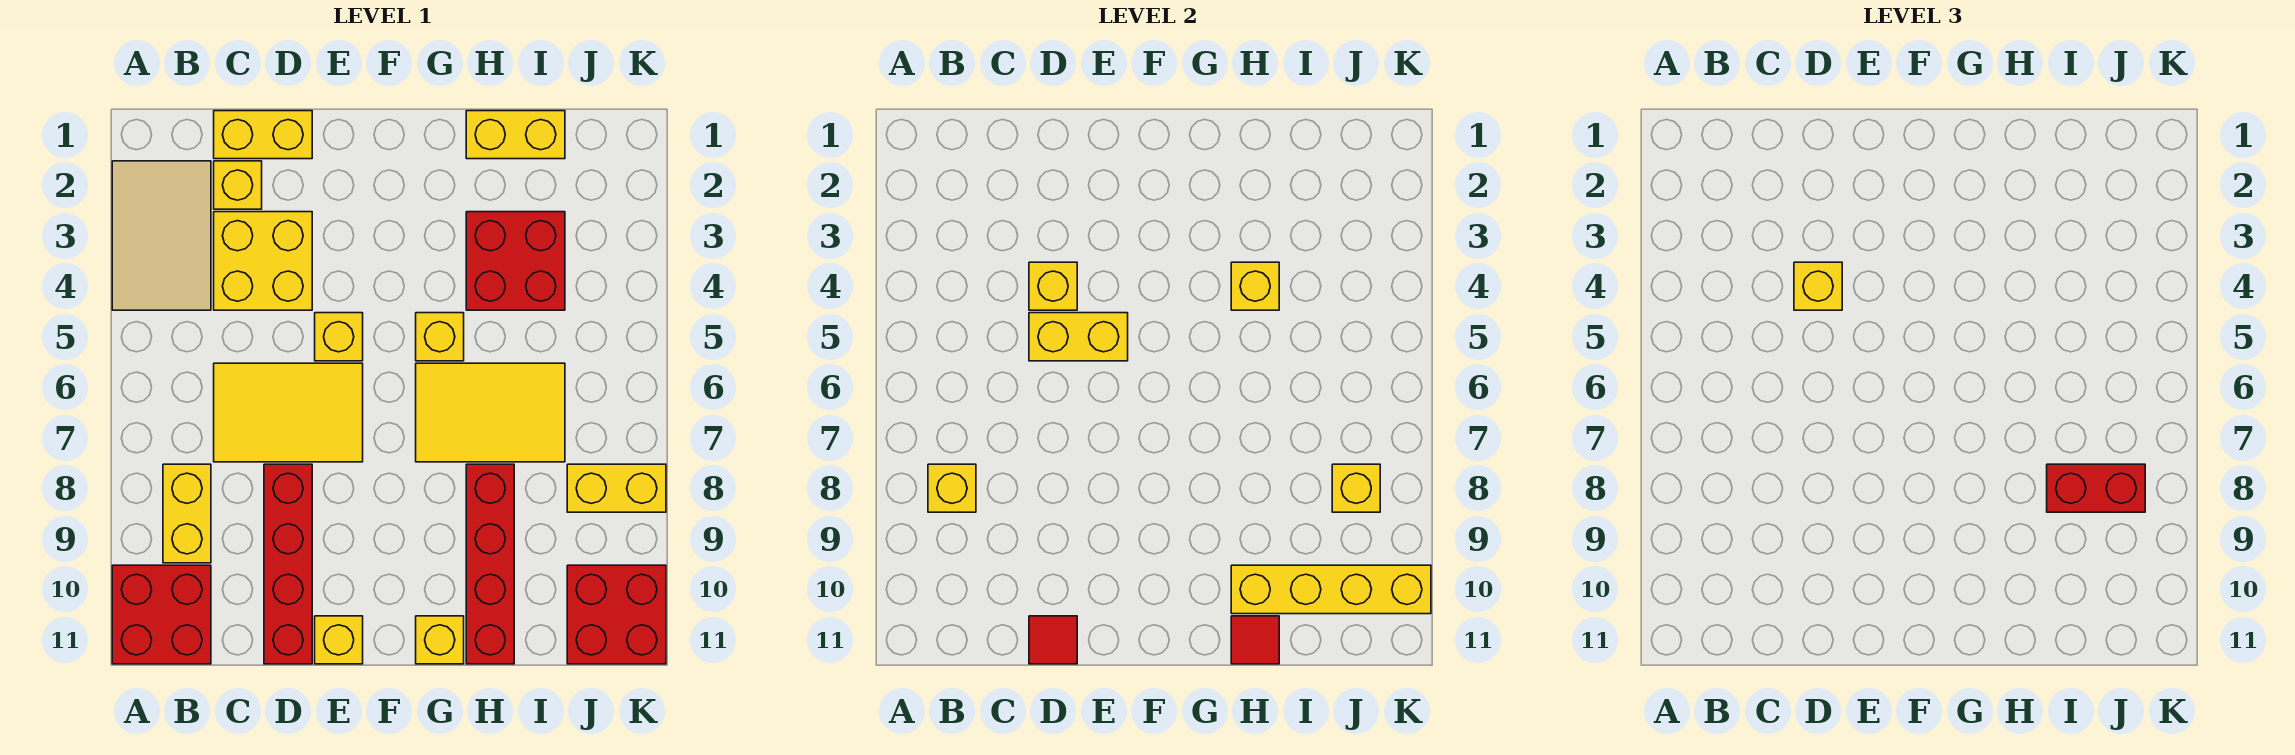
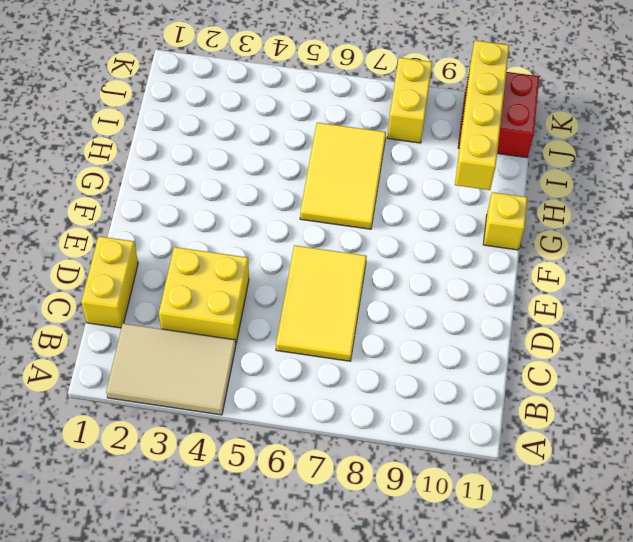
none -> red 2x2 brick [112,565,211,664]
none -> yellow 1x2 brick [163,464,211,563]
none -> yellow 1x1 brick [214,161,262,209]

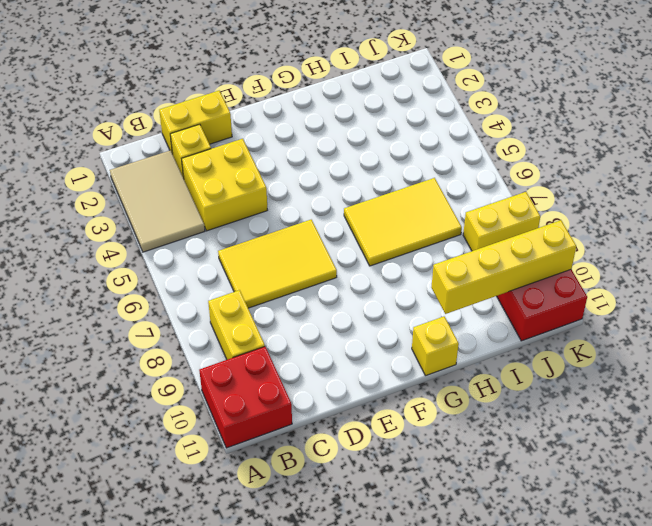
none -> red 1x4 brick [264,464,312,664]
none -> yellow 1x1 brick [315,313,363,361]
none -> yellow 1x1 brick [315,616,363,664]

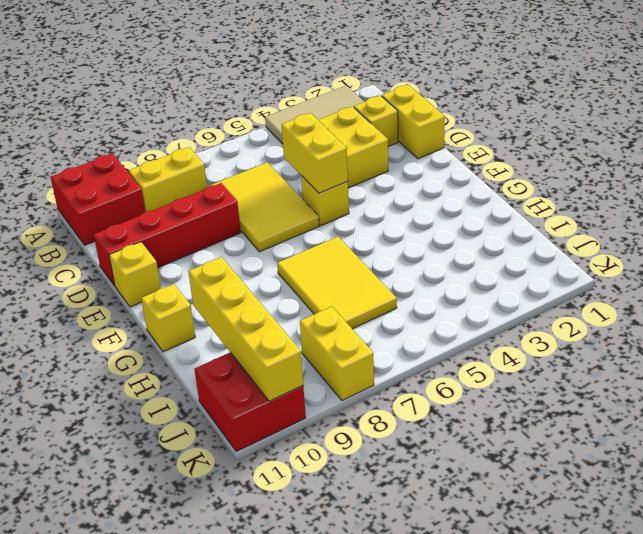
none -> yellow 1x1 brick [416,313,464,361]
none -> yellow 1x2 brick [466,111,565,159]
none -> red 2x2 brick [466,212,565,310]

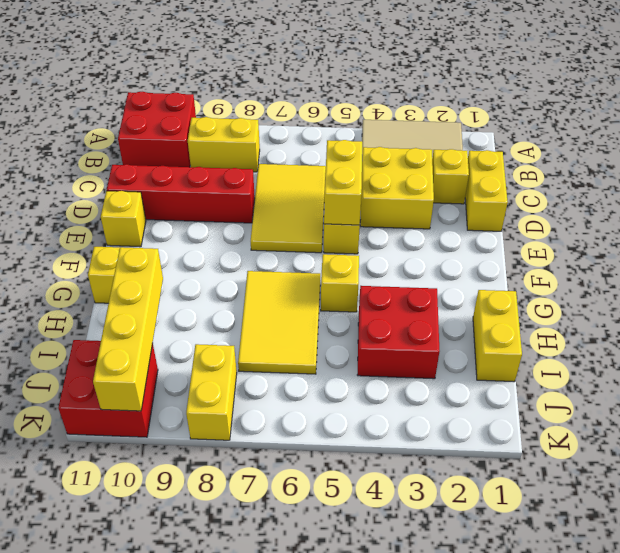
none -> red 1x4 brick [466,464,514,664]
none -> yellow 1x1 brick [928,464,976,512]
none -> yellow 1x1 brick [1029,262,1077,310]

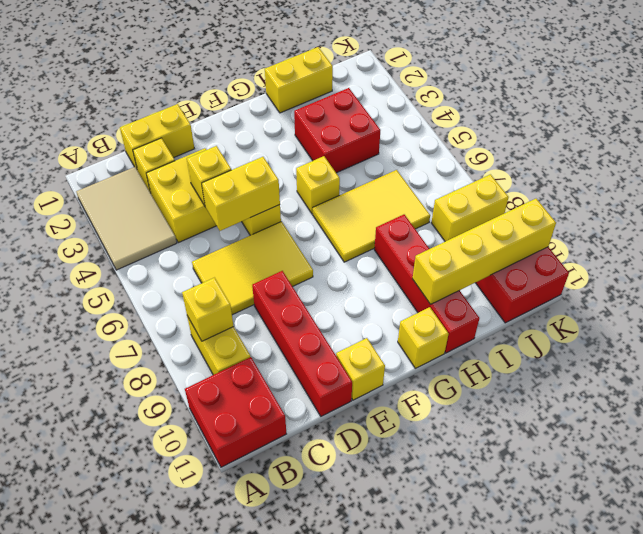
none -> red 1x1 tile [1029,616,1077,664]
none -> yellow 1x1 brick [1231,262,1279,310]
none -> red 1x1 tile [1231,616,1279,664]

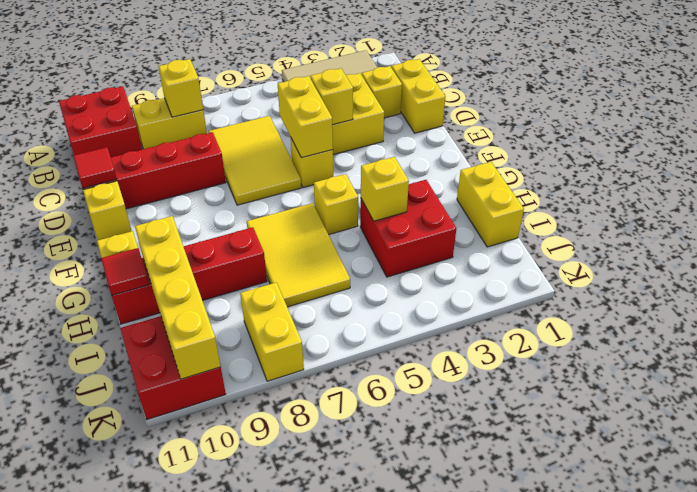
none -> yellow 1x1 brick [1332,464,1380,512]
none -> yellow 1x1 brick [1794,262,1842,310]
none -> red 1x2 brick [2047,464,2145,512]

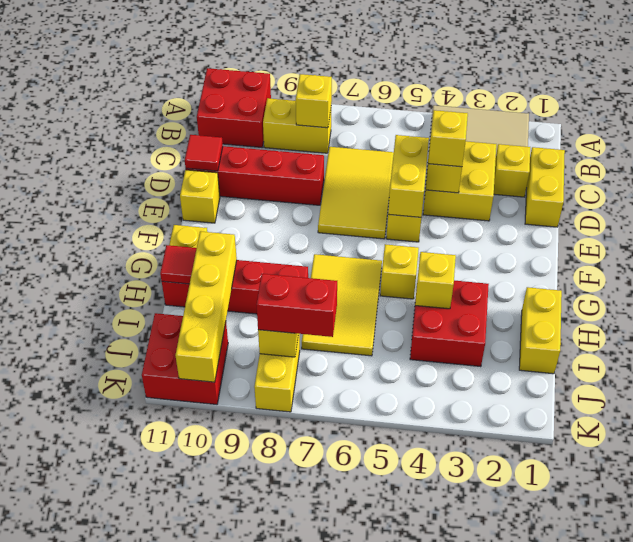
red 1x2 brick [257,274,337,337] -> red 1x2 brick turned to [2047,464,2145,512]

